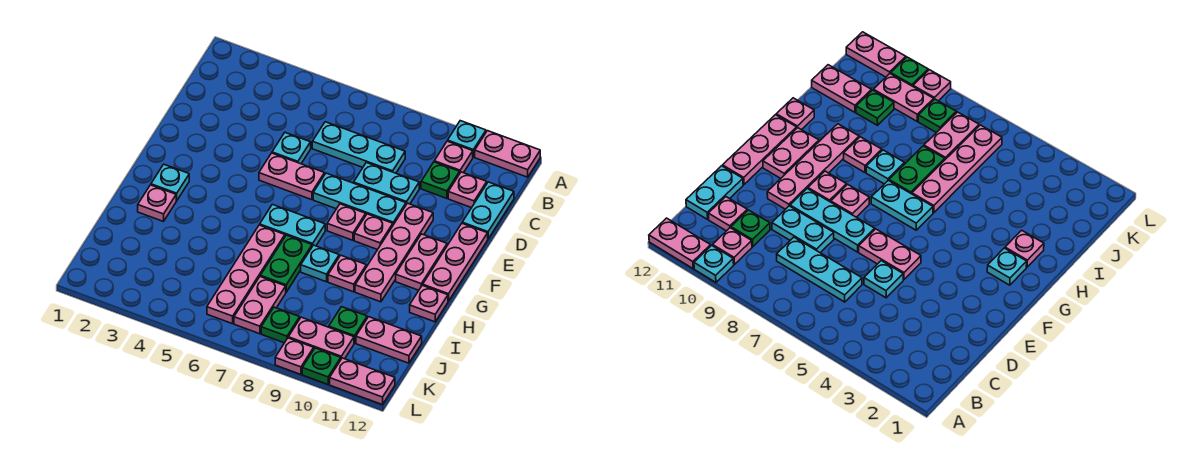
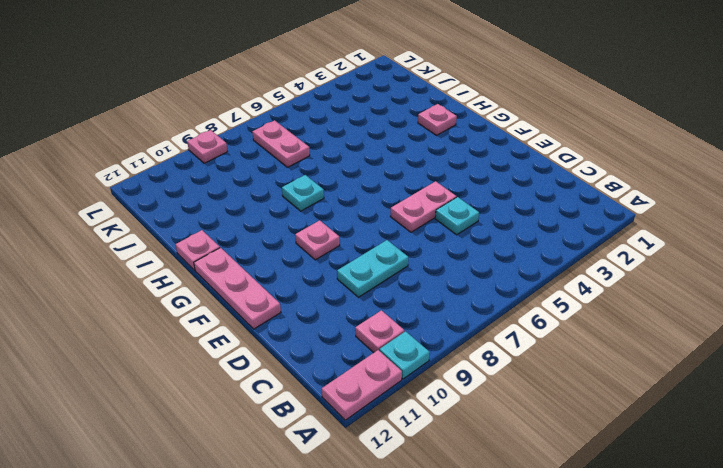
none -> cyan 1x3 plate [312,122,405,173]
none -> green 1x1 plate [421,162,460,198]
none -> pink 1x1 plate [448,172,487,208]
none -> cyan 1x2 plate [462,182,514,239]

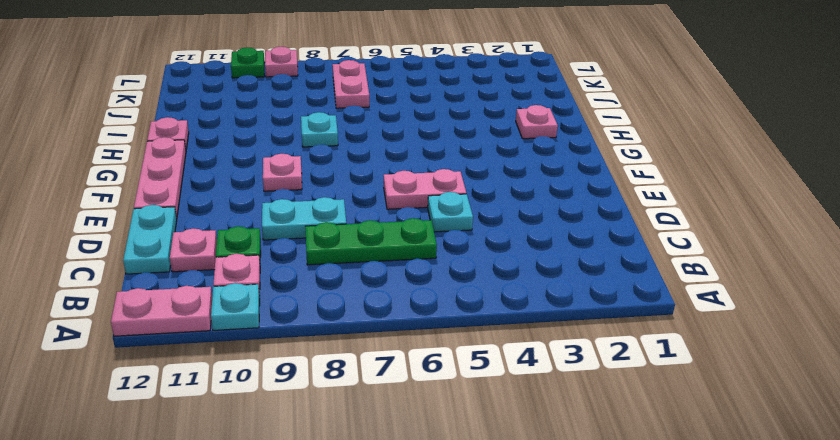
green 1x3 plate [305,218,437,265] -> cyan 1x3 plate [312,122,405,173]
none -> cyan 1x3 plate [313,173,406,225]
none -> pink 1x4 plate [355,203,433,302]
none -> pink 1x1 plate [327,204,366,240]
none -> pink 1x2 plate [396,234,447,290]

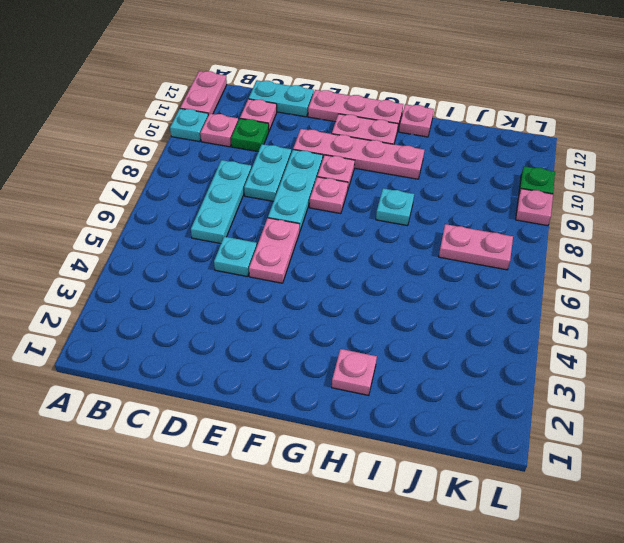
none -> cyan 1x1 plate [151,164,189,201]
none -> cyan 1x2 plate [260,204,325,246]
none -> pink 1x4 plate [207,225,285,324]
none -> green 1x2 plate [260,235,312,292]

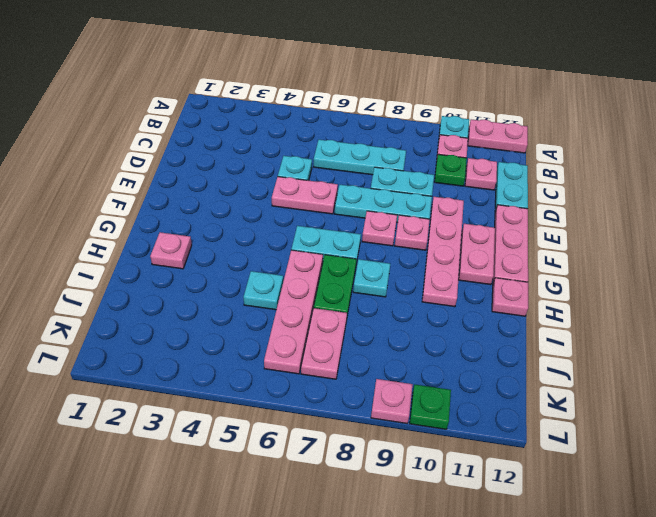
cyan 1x1 plate [244,271,283,310] -> cyan 1x1 plate moved to [151,164,189,201]
none -> pink 1x1 plate [328,255,366,292]
none -> green 1x1 plate [329,307,367,343]
none -> pink 1x2 plate [356,317,422,363]
none -> green 1x1 plate [261,307,300,343]

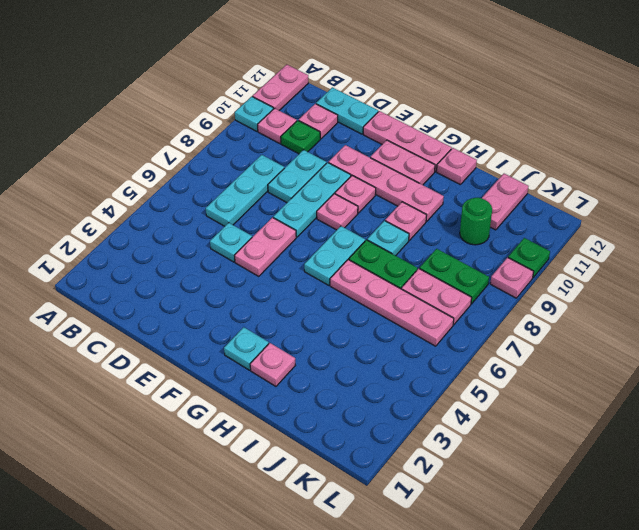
green 1x2 plate [420,249,489,304] -> green 1x1 plate [261,307,300,343]
green 1x1 round brick [460,198,492,245] -> green 1x1 plate [329,307,367,343]
none -> pink 1x2 plate [288,317,354,359]
none -> pink 1x2 plate [330,358,395,405]

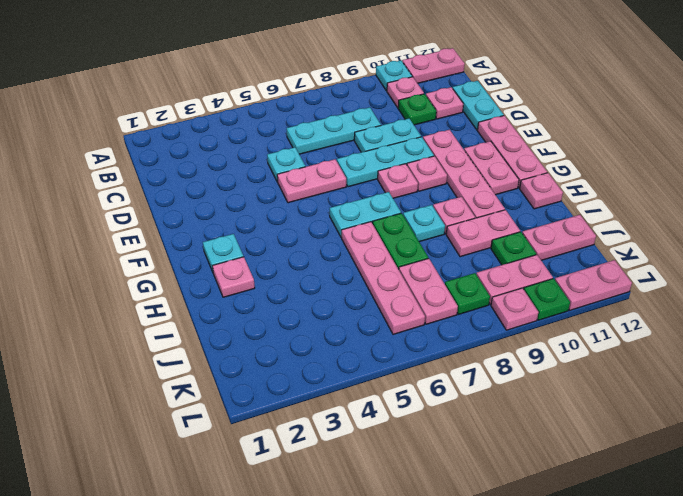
pink 1x2 plate [446,210,520,257] -> none

